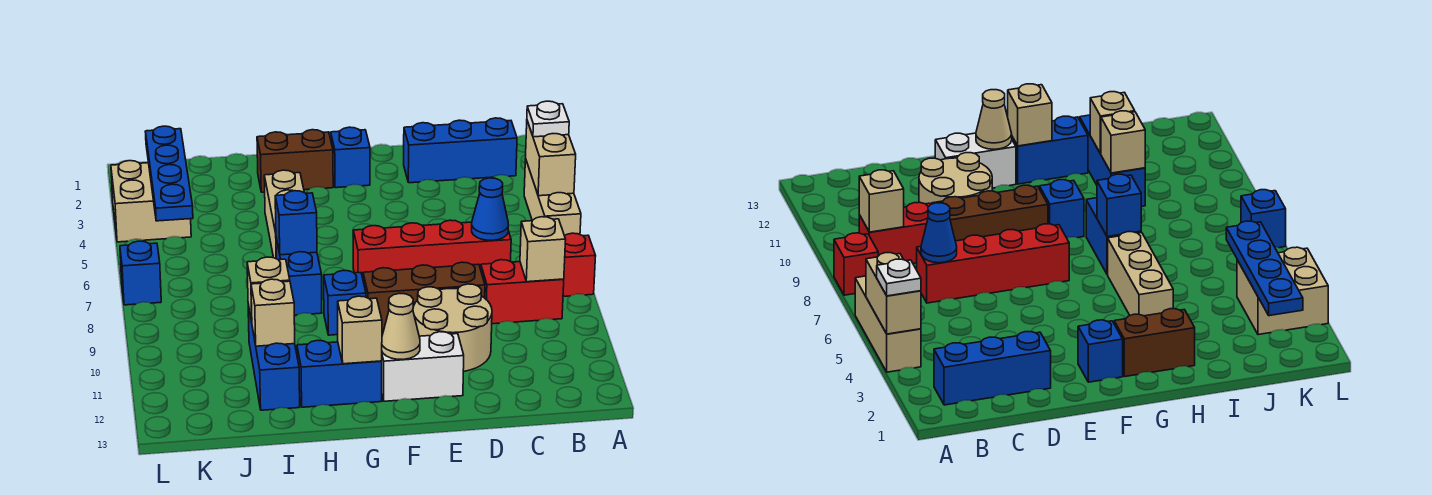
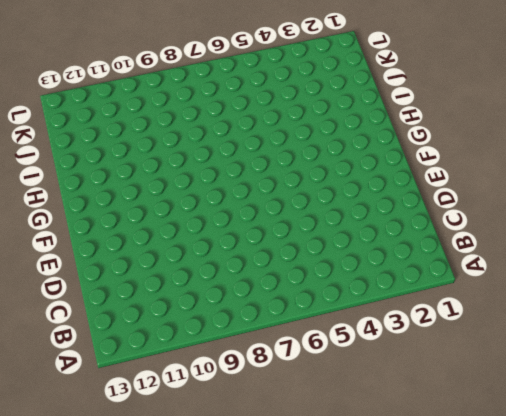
none -> tan 1x3 brick [524,158,581,236]
none -> red 1x1 brick [563,233,596,296]
none -> blue 1x3 brick [404,118,517,183]

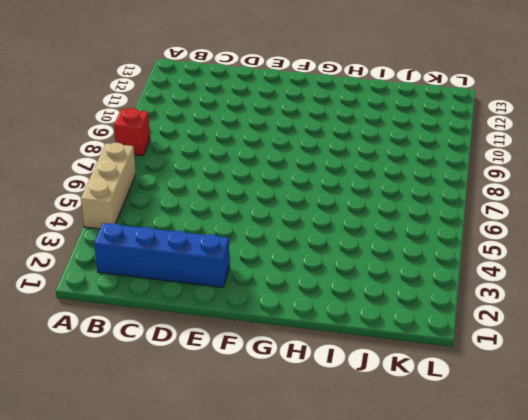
blue 1x4 brick [94,223,230,287] -> blue 1x3 brick [404,118,517,183]
none -> red 1x2 brick [481,260,564,324]
none -> red 1x4 brick [353,220,511,278]
none -> brown 1x3 brick [363,262,485,331]

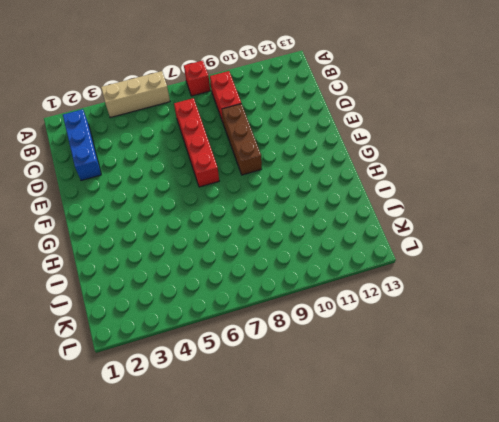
none -> tan 2x2 round brick [413,284,492,372]
none -> white 1x2 brick [382,332,464,401]
none -> blue 1x1 brick [331,127,370,188]

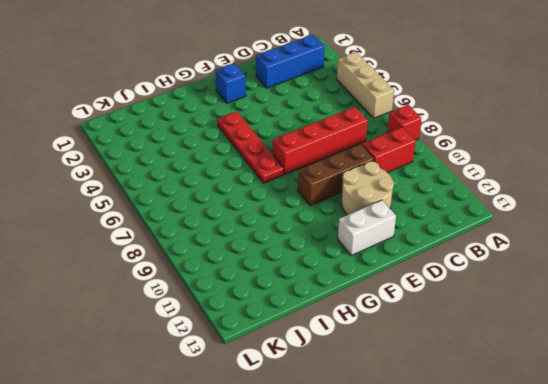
red 1x4 plate [217,111,284,183] -> none
none -> brown 1x2 brick [257,130,333,192]
none -> blue 1x1 brick [324,270,366,335]
none -> blue 1x2 brick [297,340,382,407]

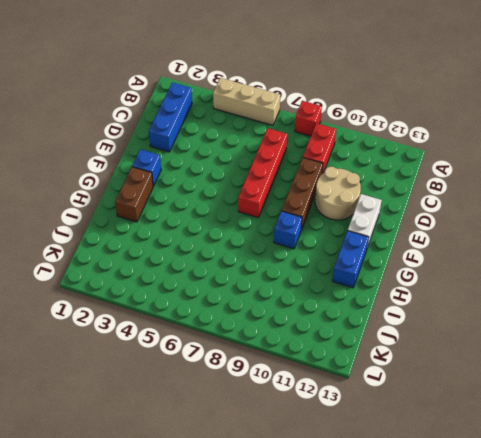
none -> tan 1x3 brick [264,170,304,259]
none -> blue 1x2 brick [276,238,322,315]
none -> blue 1x3 brick [248,305,300,410]

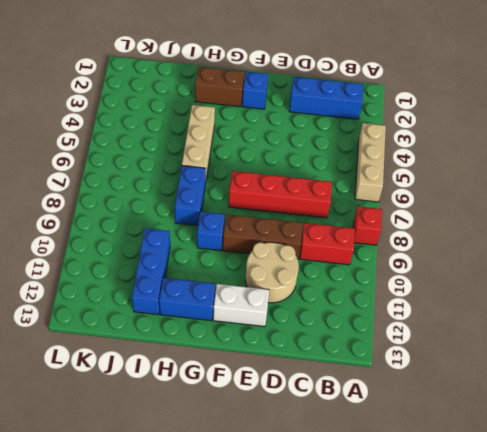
none -> tan 2x2 brick [111,161,191,242]
none -> blue 1x1 brick [120,241,161,305]
none -> tan 1x2 brick [526,121,576,196]

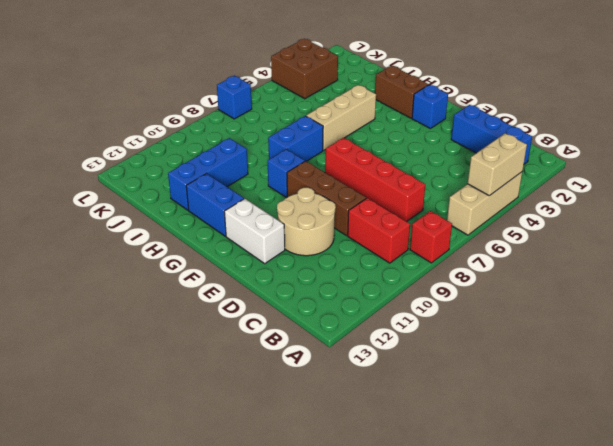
brown 2x2 brick [271,39,338,99] -> tan 2x2 brick [111,161,191,242]
none -> tan 1x1 brick [520,217,566,282]
none -> blue 1x1 cone [472,178,508,240]
none -> tan 1x1 cone [382,293,420,359]

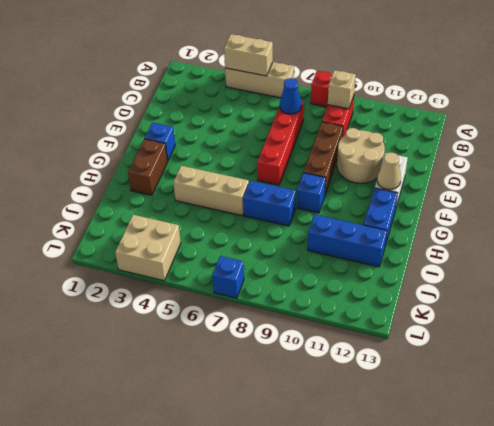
none -> blue 1x3 brick [404,118,517,183]
none -> tan 1x1 brick [338,296,382,364]
none -> blue 1x1 brick [275,191,317,255]

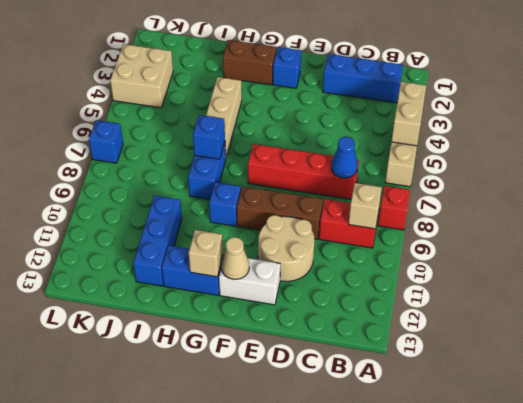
none -> tan 1x1 brick [247,257,290,322]
none -> tan 1x1 brick [251,279,295,346]
none -> blue 1x4 plate [145,126,193,221]

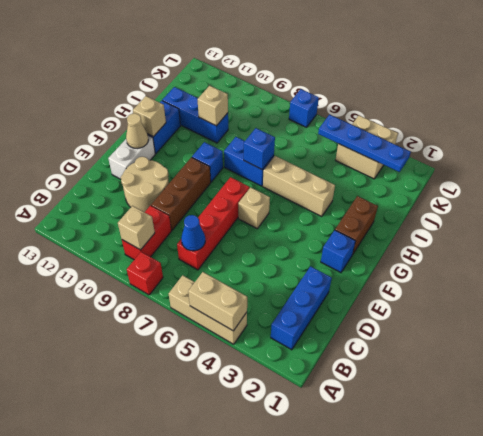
tan 1x1 brick [238,187,270,228] -> tan 1x1 brick moved to [251,279,295,346]
none -> white 1x1 plate [527,101,569,137]

